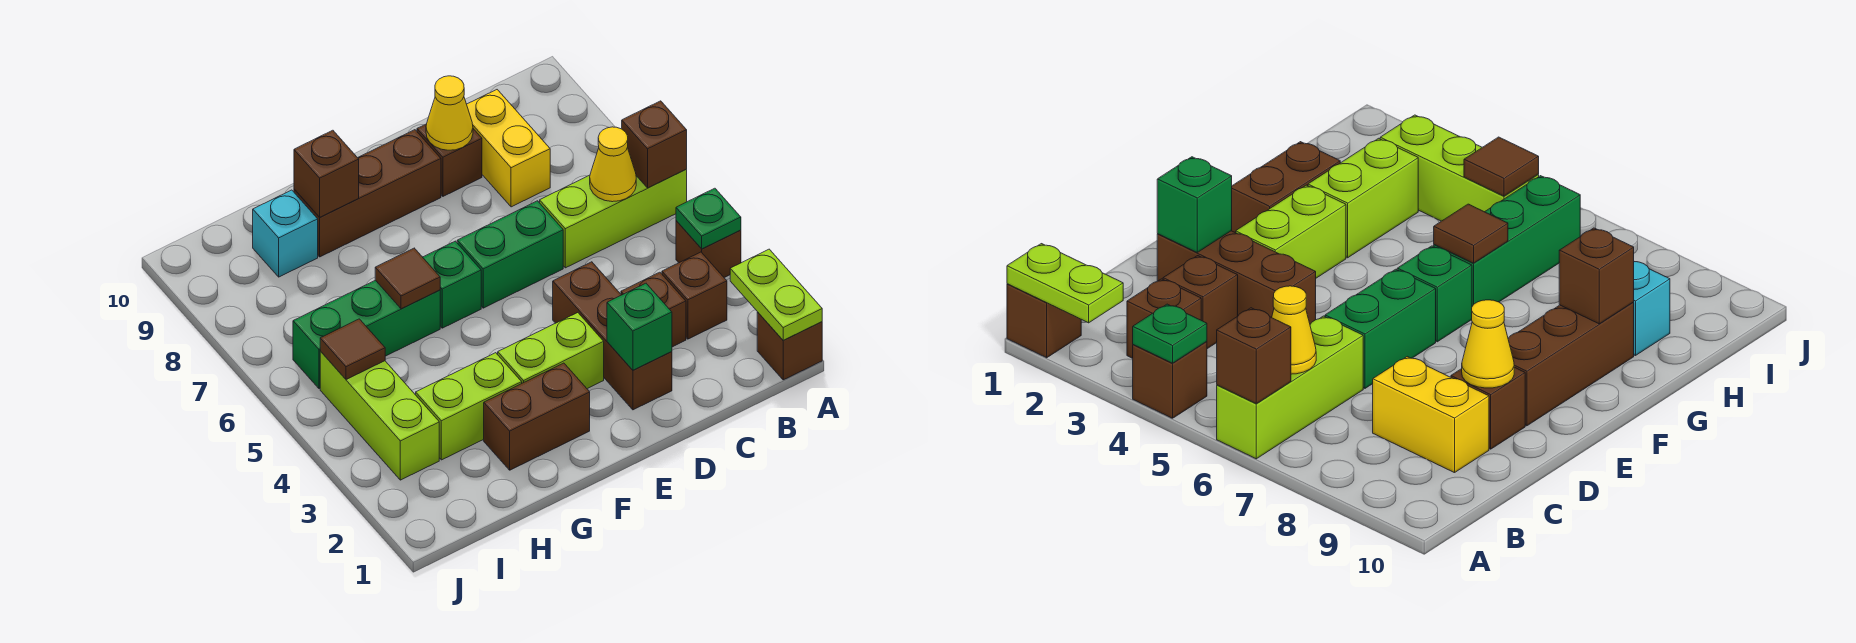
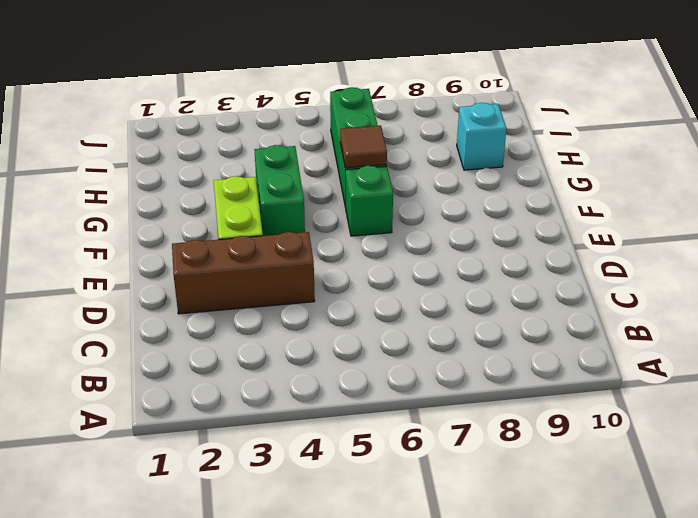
green 1x2 brick [255,145,305,236] -> green 1x2 brick moved to [457,201,563,308]
none -> brown 1x1 brick [757,312,822,380]
none -> brown 1x1 brick [676,221,741,278]
none -> lime 1x3 brick [540,170,687,268]

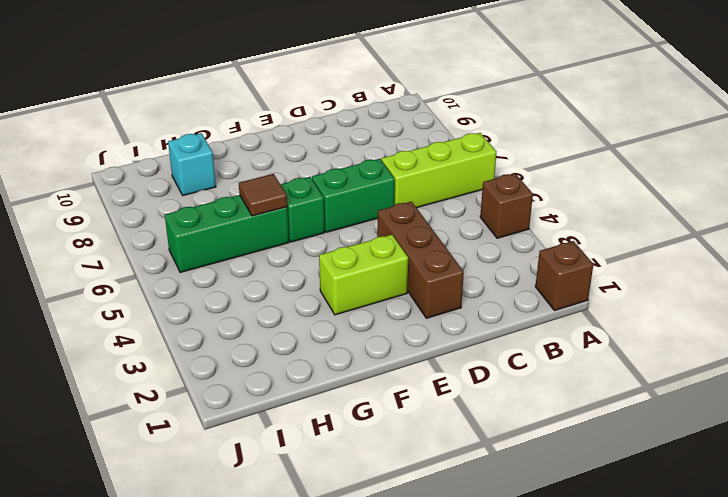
none -> brown 1x1 brick [662,252,727,339]
none -> brown 1x1 brick [621,272,686,347]
none -> yellow 1x2 brick [467,90,550,207]

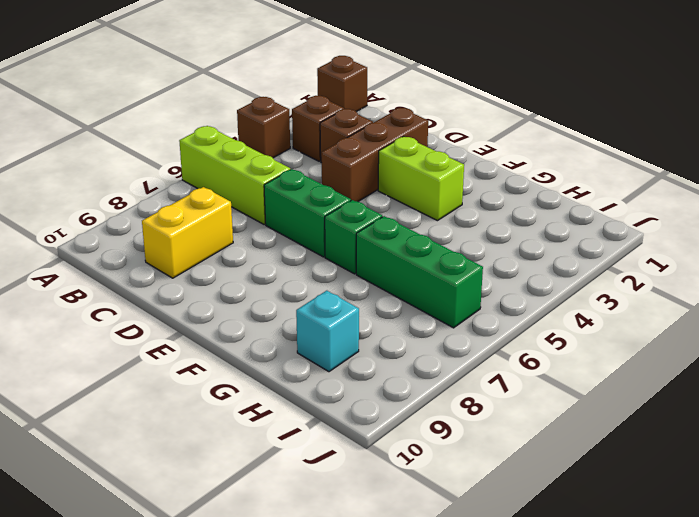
none -> brown 1x1 brick [417,124,482,196]
none -> brown 1x3 brick [294,130,441,257]
none -> brown 1x2 brick [484,363,590,470]

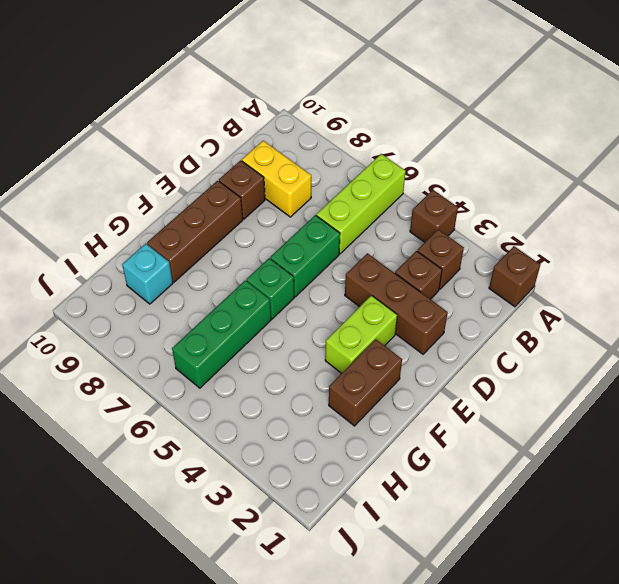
none -> lime 1x2 brick [416,353,522,460]
none -> lime 1x3 brick [320,351,439,480]
none -> lime 1x2 plate [730,249,822,340]

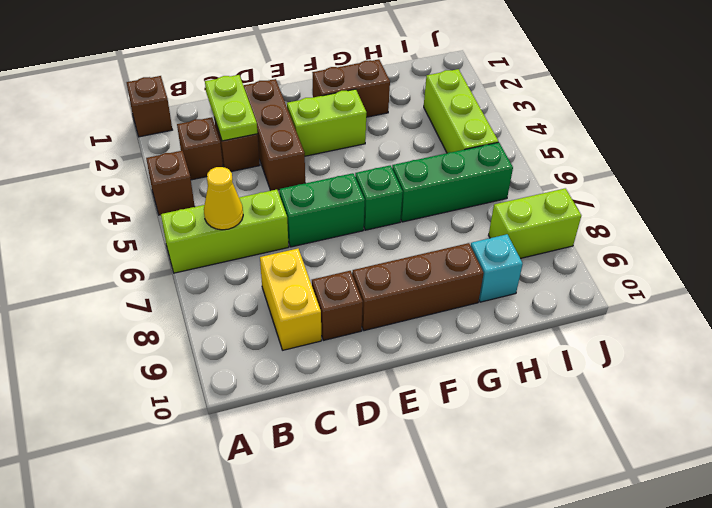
lime 1x2 plate [205,75,258,141] -> lime 1x2 plate moved to [730,249,822,340]
lime 1x2 brick [489,188,581,259] -> lime 1x2 brick moved to [416,353,522,460]
none -> green 1x1 plate [676,188,741,249]
none -> brown 1x1 brick [622,101,687,188]
none -> green 1x1 brick [607,283,672,370]

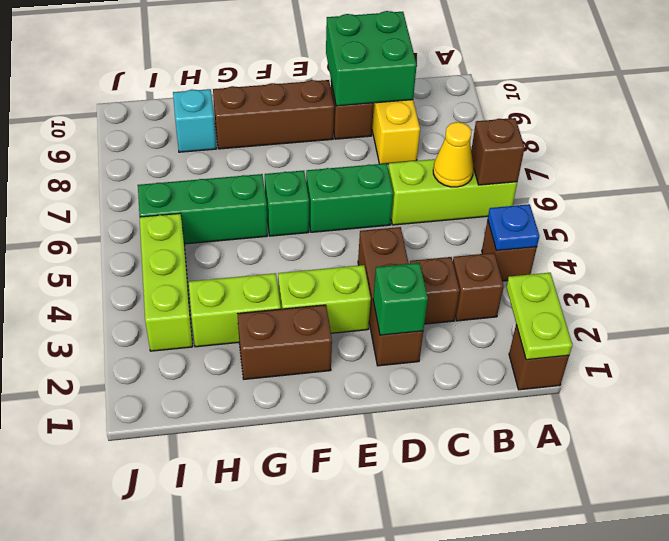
blue 1x1 plate [488,204,539,251] -> green 1x1 plate [676,188,741,249]
green 2x2 brick [326,11,417,106] -> yellow 1x1 cone [426,76,473,150]
none -> brown 1x1 tile [375,248,440,309]
none -> brown 1x1 brick [294,130,359,217]
none -> brown 1x1 tile [320,319,385,380]

